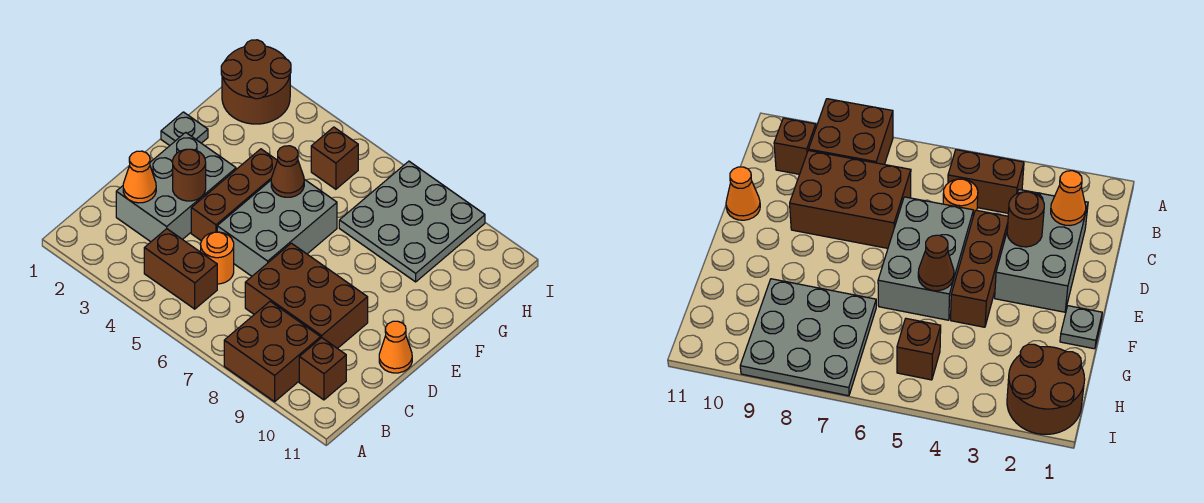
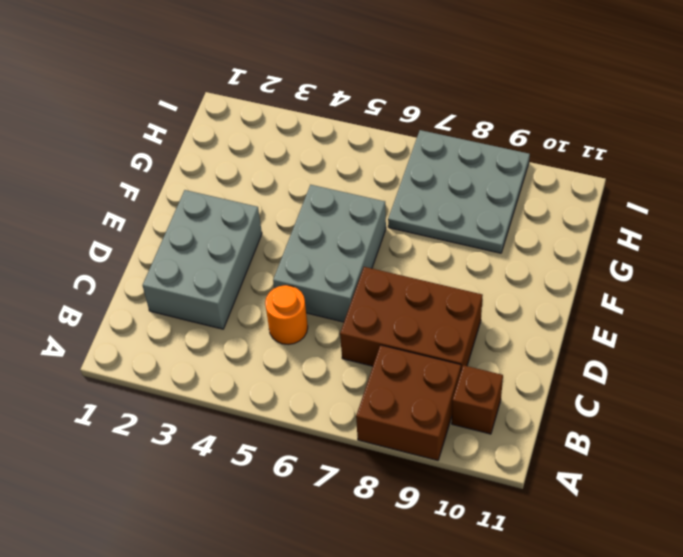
none -> brown 1x2 brick [144,229,217,309]
none -> brown 1x3 brick [191,149,277,241]
none -> orange 1x1 cone [379,321,412,373]

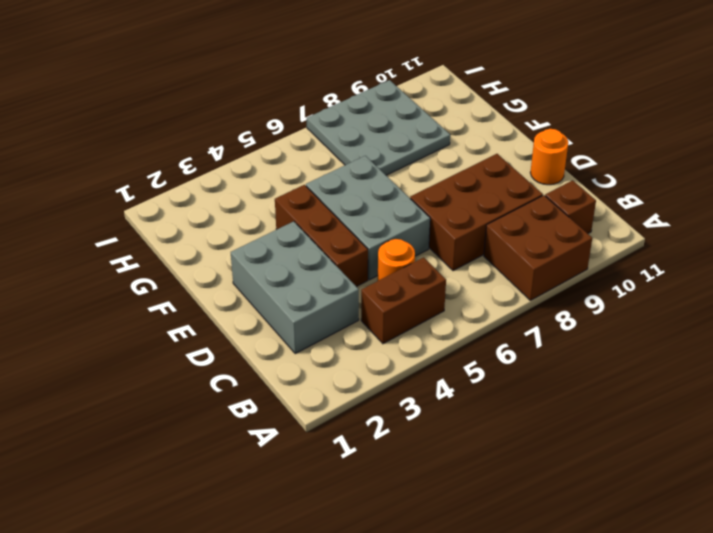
orange 1x1 round brick [530,129,568,185] -> orange 1x1 cone [379,321,412,373]
none -> grey 1x1 plate [161,112,208,146]
none -> brown 2x2 round brick [221,40,291,124]
none -> brown 1x1 brick [311,127,358,189]

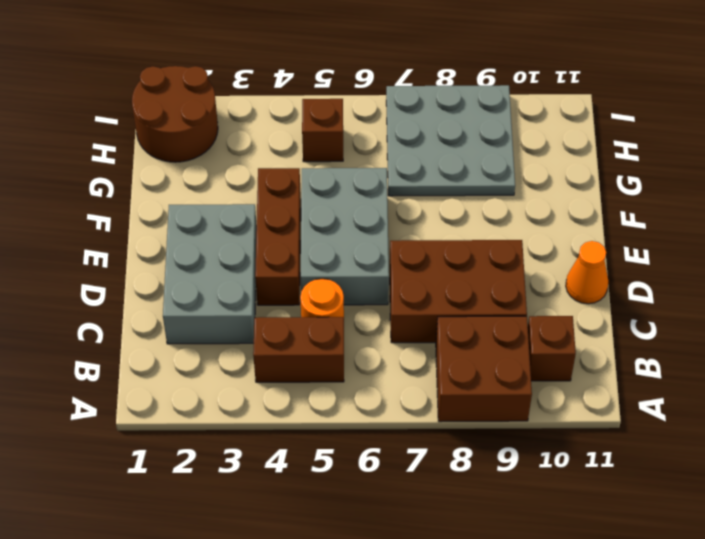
none -> grey 1x1 plate [161,112,208,146]
none -> orange 1x1 cone [123,151,156,203]
none -> brown 1x1 round brick [173,149,206,201]

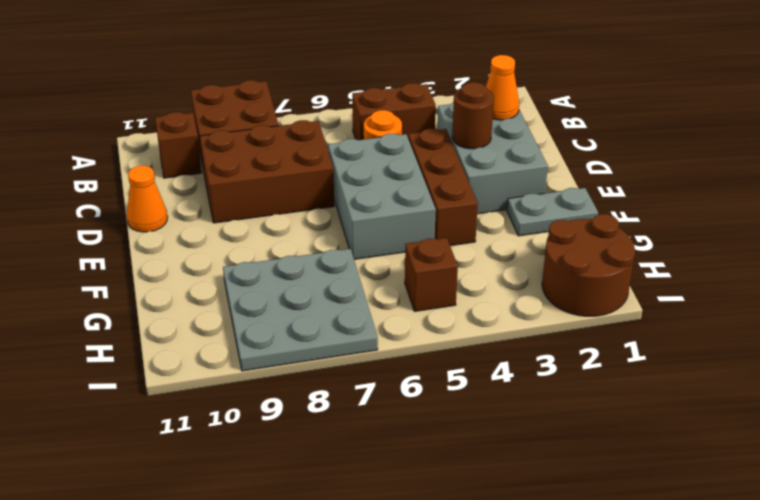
grey 1x2 plate [507,188,598,236] -> grey 1x1 plate [161,112,208,146]
none -> brown 1x1 cone [271,146,304,197]

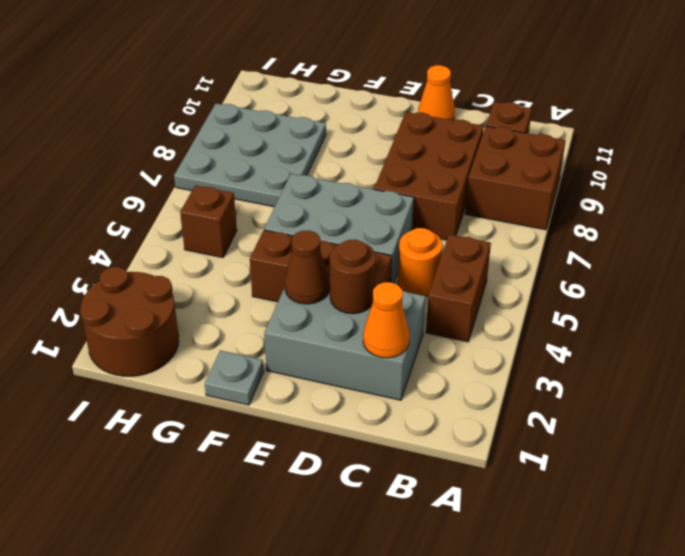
brown 1x1 cone [285,231,330,304] -> brown 1x1 cone moved to [271,146,304,197]

